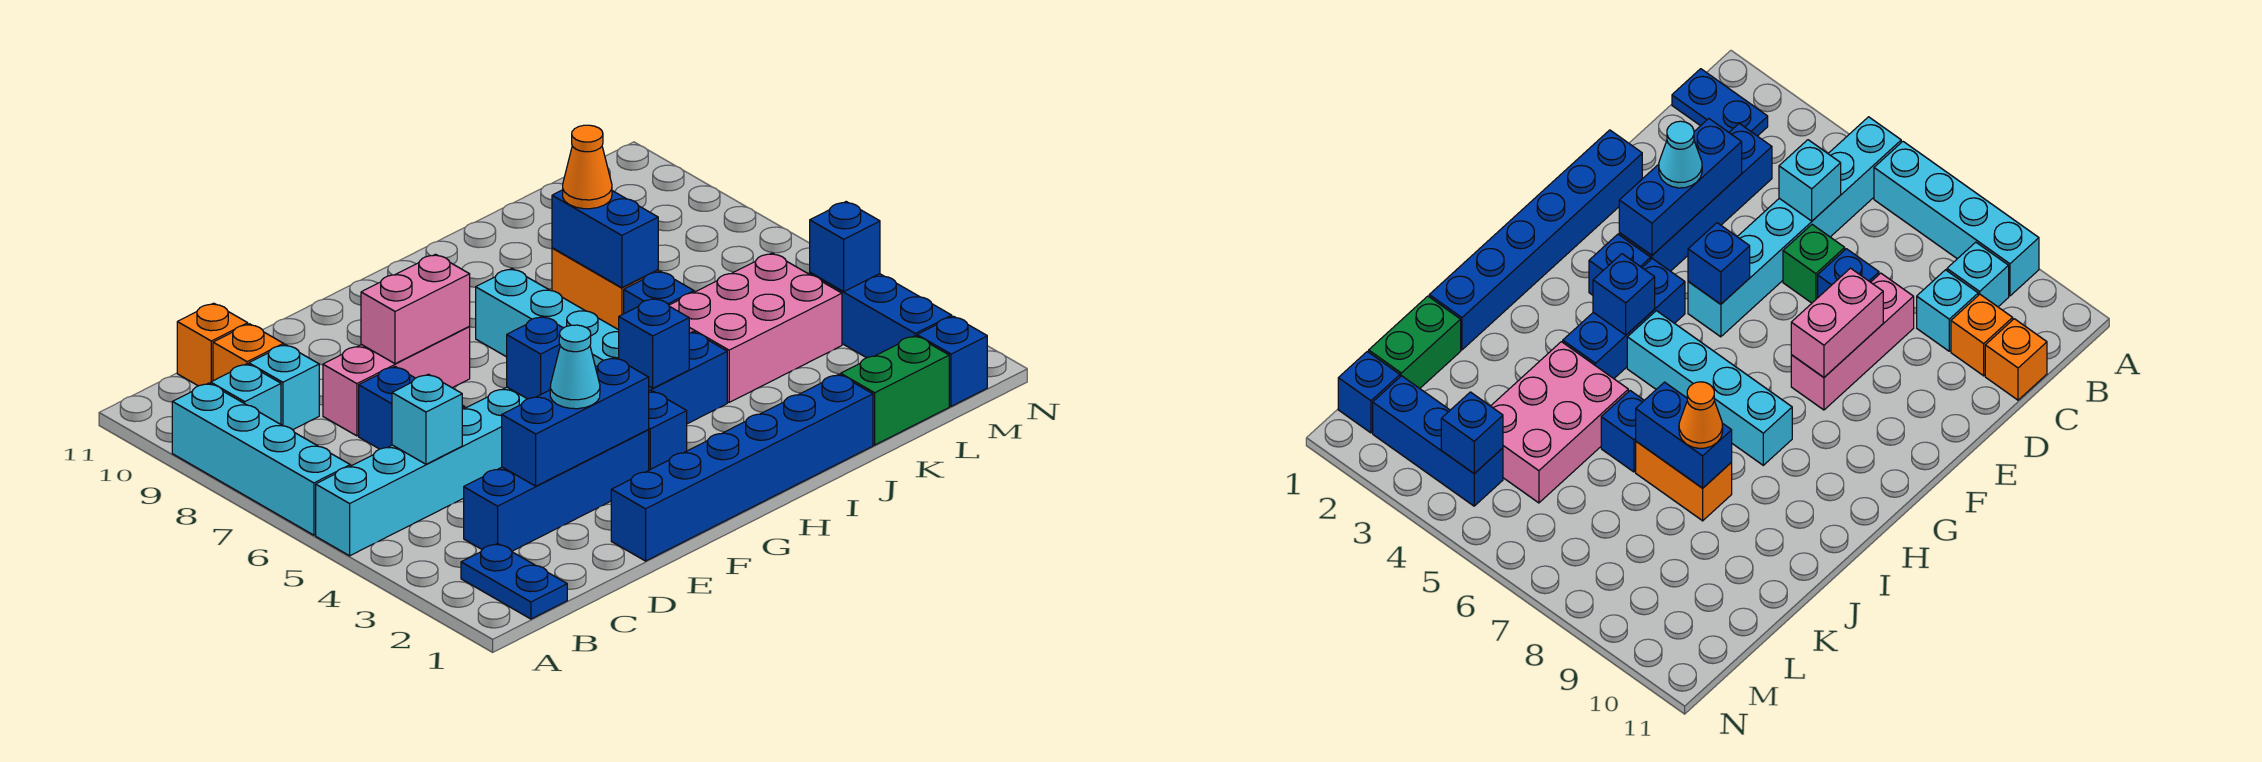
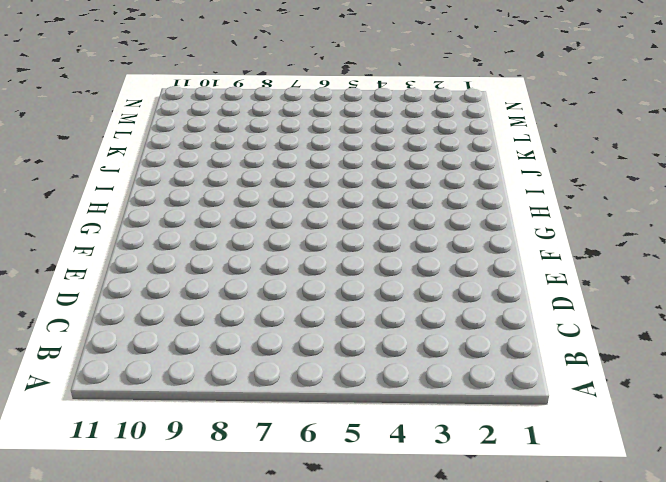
none -> cyan 1x6 brick [316,387,527,556]
none -> cyan 1x4 brick [172,383,350,535]
none -> blue 1x2 plate [461,543,567,619]
none -> cyan 1x1 brick [211,364,281,424]

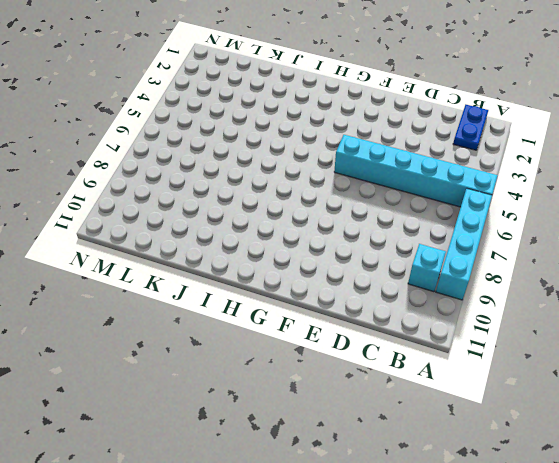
none -> blue 1x4 brick [464,430,649,551]
none -> cyan 1x1 brick [249,345,319,430]
none -> orange 1x1 brick [213,324,284,381]
none -> orange 1x1 brick [177,303,248,386]

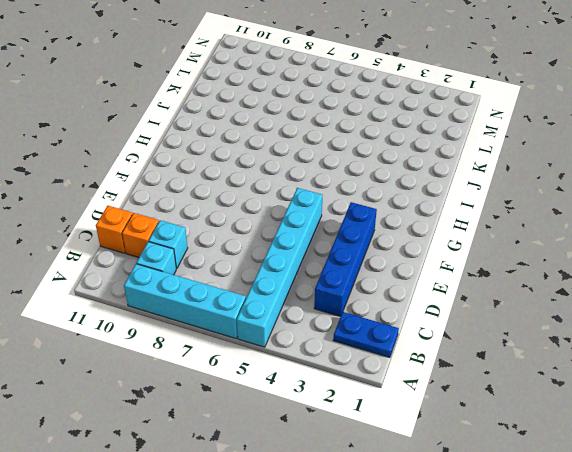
none -> green 1x1 brick [1783,225,1845,303]
none -> blue 1x1 brick [359,367,415,449]
none -> pink 1x3 brick [323,327,470,436]
none -> blue 1x6 brick [611,374,873,561]

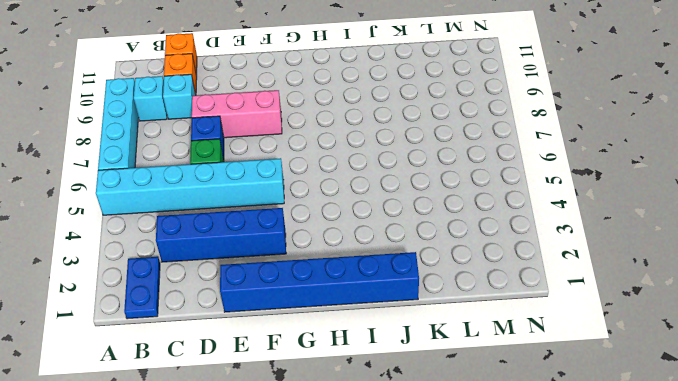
none -> blue 1x1 brick [648,391,687,470]
none -> blue 1x3 brick [649,332,727,424]
none -> cyan 1x4 brick [476,269,619,367]
none -> pink 2x3 brick [669,253,842,402]

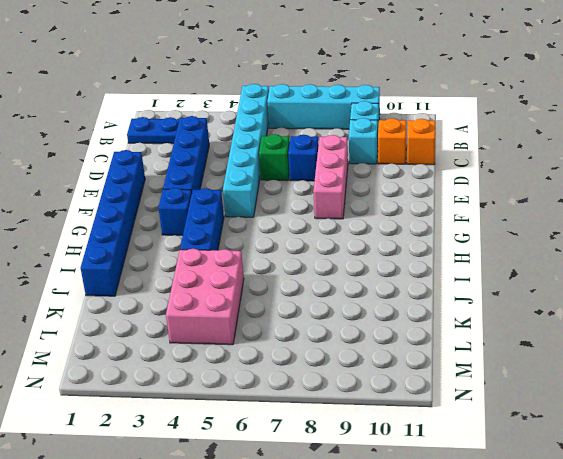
none -> cyan 1x4 brick [476,269,619,367]
none -> blue 1x1 brick [624,271,694,314]
none -> orange 1x2 brick [552,248,658,330]
none -> green 1x2 brick [841,336,949,445]

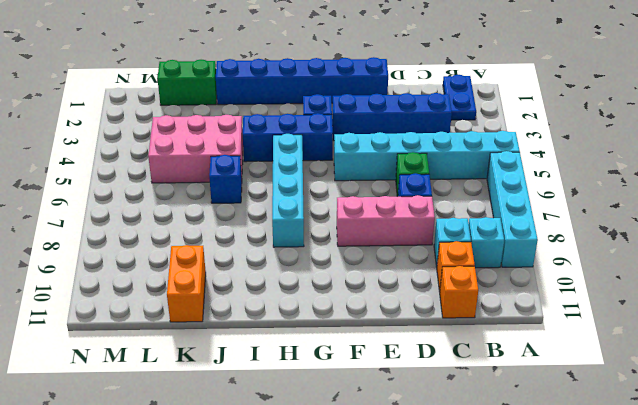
orange 1x2 brick [167,245,206,322] -> orange 1x2 brick moved to [552,248,658,330]
none -> blue 1x1 brick [917,316,987,406]
none -> blue 1x3 brick [810,273,952,358]
none -> cyan 1x1 brick [392,374,462,464]
none -> blue 1x3 brick [502,357,649,486]

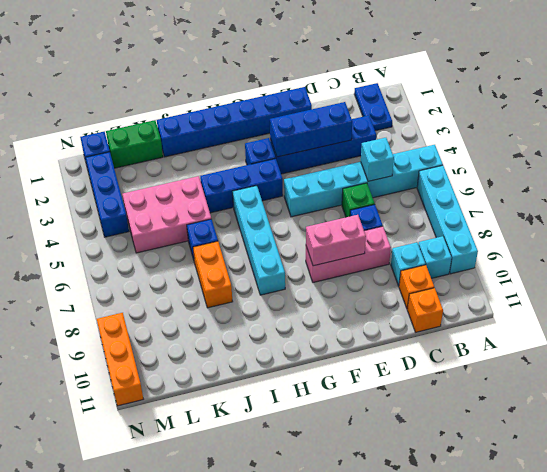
orange 1x3 brick [97,313,143,406] -> none
none -> blue 1x1 brick [507,316,563,399]
none -> blue 1x1 brick [619,298,689,388]
none -> blue 1x2 brick [552,190,658,288]
none -> blue 1x1 brick [810,202,880,291]

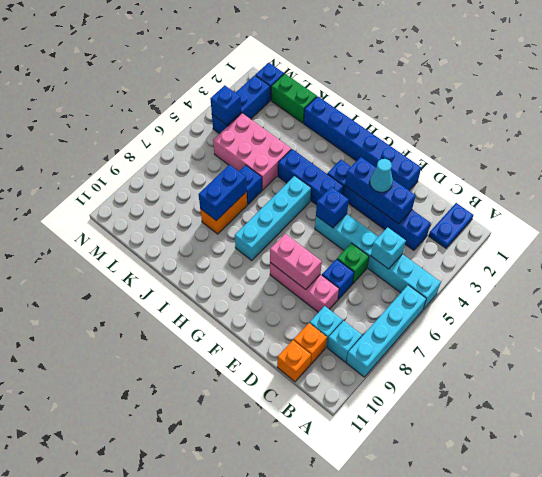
none -> blue 1x1 brick [619,298,689,388]
none -> orange 1x1 cone [563,125,612,209]

